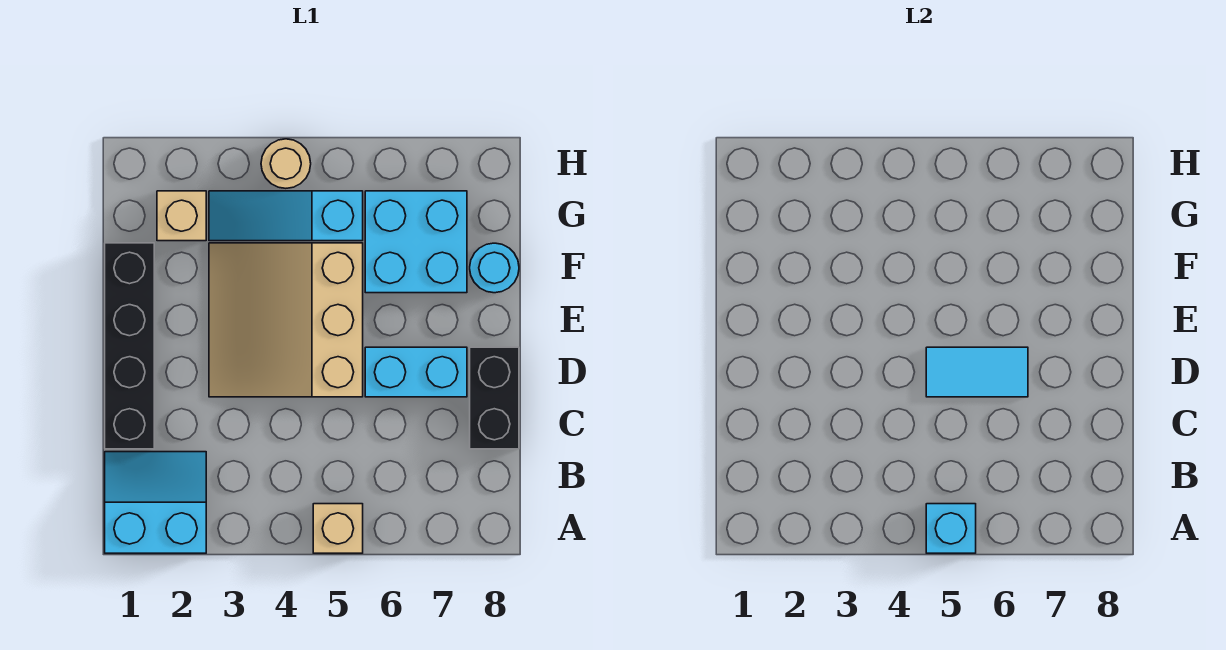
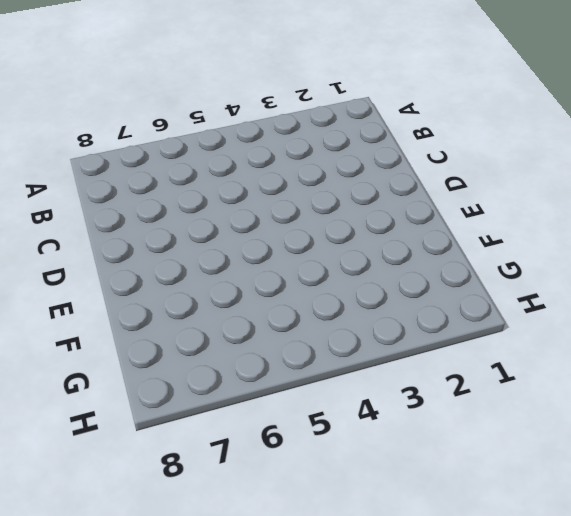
none -> cyan 2x2 slope [105,452,206,553]
none -> tan 1x1 brick [313,504,363,553]
none -> black 1x4 brick [105,243,154,449]

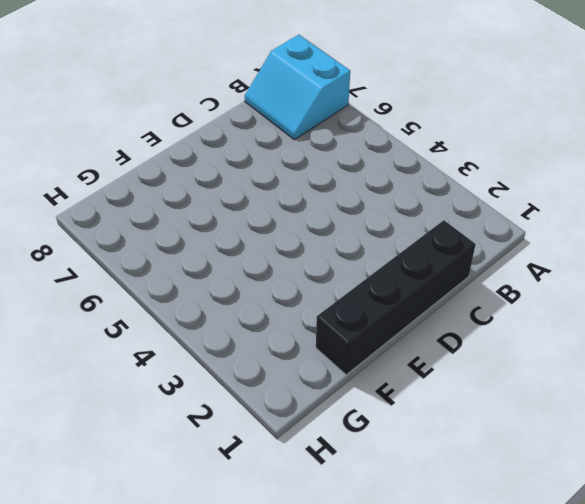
cyan 2x2 slope [245,35,350,140] -> cyan 2x2 slope moved to [105,452,206,553]
none -> tan 1x1 brick [313,504,363,553]
none -> black 1x2 brick [470,347,519,449]
none -> tan 3x3 slope [209,243,363,397]

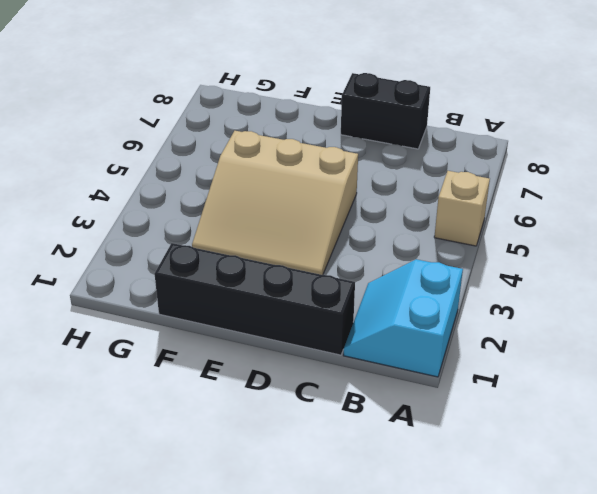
none -> cyan 1x2 brick [365,347,467,397]
none -> cyan 2x2 brick [365,191,467,293]
none -> cyan 1x1 round brick [470,243,519,293]

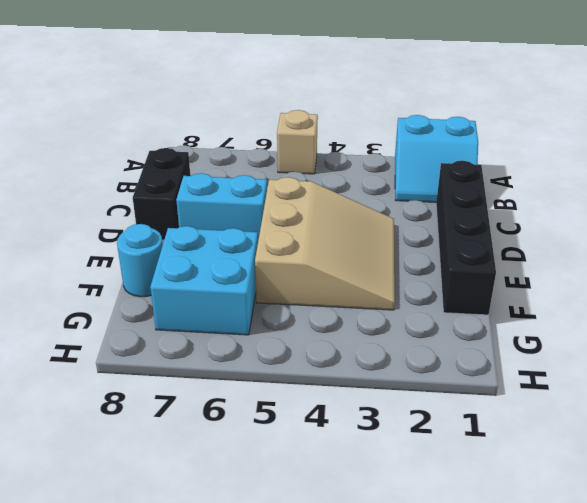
none -> tan 1x1 brick [157,191,206,241]
none -> cyan 1x3 slope [209,191,363,241]
none -> tan 1x1 round brick [261,139,311,188]

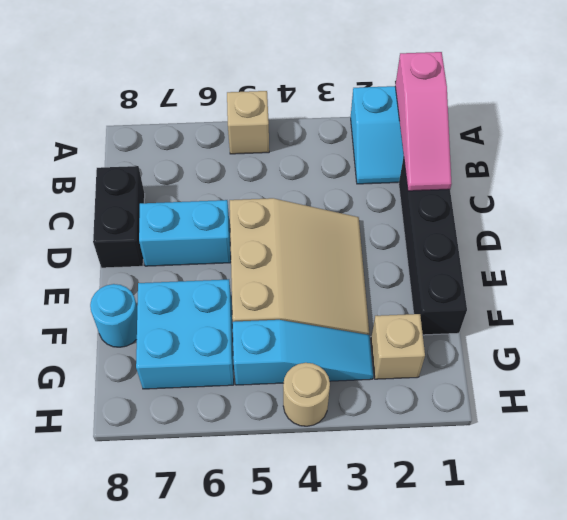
pink 1x3 slope [395,52,452,191] -> none
none -> cyan 1x1 brick [926,504,976,553]
none -> cyan 1x2 tile [926,347,1028,397]

